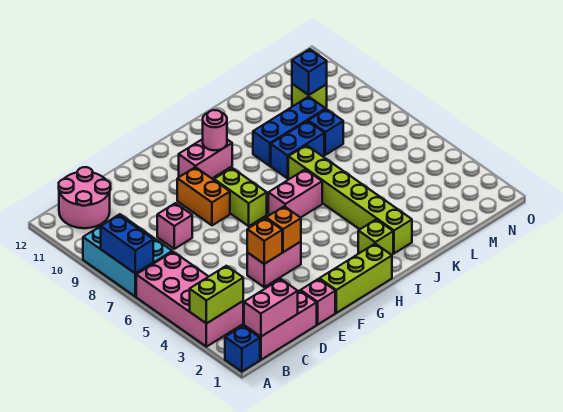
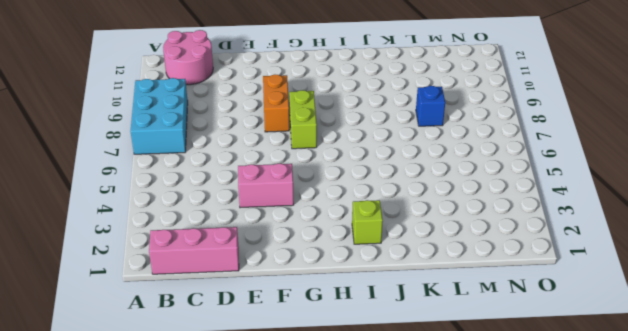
none -> blue 1x1 brick [225,326,260,372]
none -> pink 2x4 brick [136,252,243,347]
none -> pink 1x1 brick [157,203,192,249]

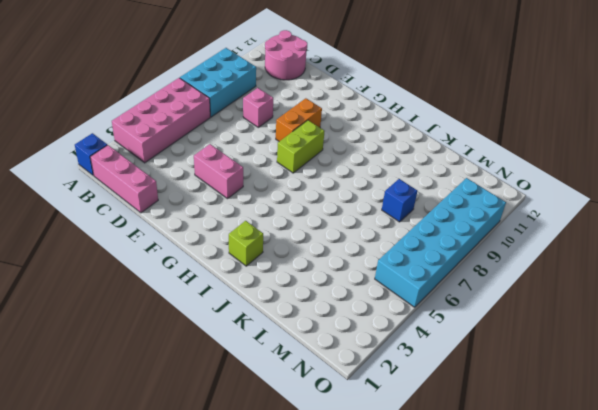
cyan 2x6 brick [375,178,506,307] -> none
none -> pink 1x1 brick [301,279,335,325]
none -> lime 1x3 brick [319,244,392,313]
none -> pink 1x2 brick [179,139,232,178]

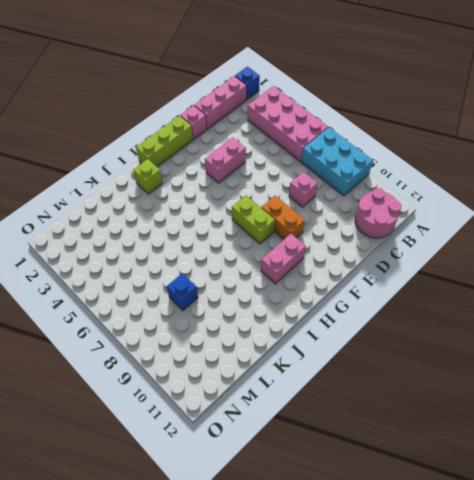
none -> pink 1x2 brick [268,169,322,218]
none -> lime 1x6 brick [288,145,412,253]
none -> blue 1x2 brick [271,121,324,178]

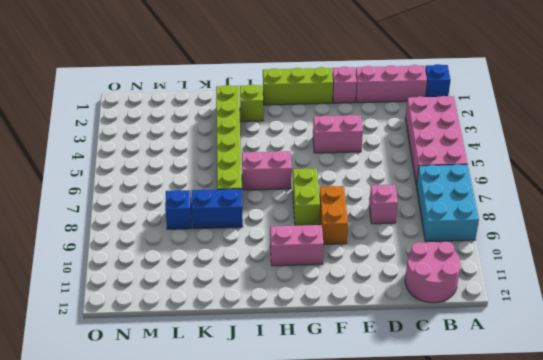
none -> blue 1x3 brick [253,97,326,166]
none -> lime 1x1 brick [292,84,327,108]
none -> lime 1x2 brick [190,266,243,324]

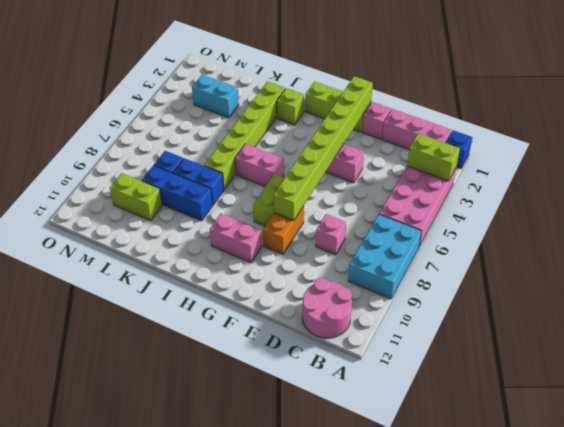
lime 1x8 brick [273,76,373,220] -> orange 1x1 brick [266,206,301,252]
cyan 1x2 brick [192,75,239,118] -> none
lime 1x2 brick [110,173,162,220] -> lime 1x1 brick [292,84,327,108]
none -> blue 1x2 brick [101,215,153,274]
none -> pink 1x2 brick [244,279,298,337]
none -> orange 1x1 brick [247,218,282,264]

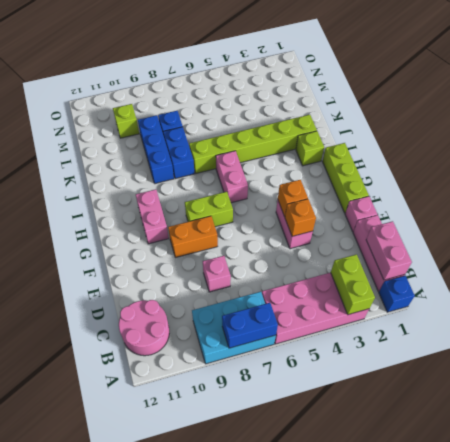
none -> pink 1x1 round brick [203,110,227,150]
none -> blue 1x1 brick [292,49,327,95]

